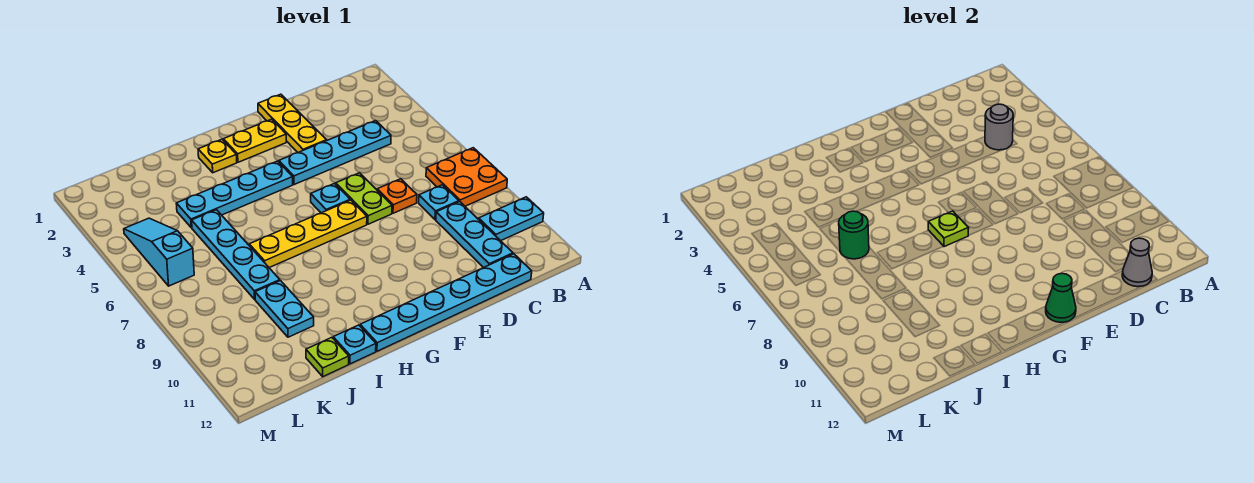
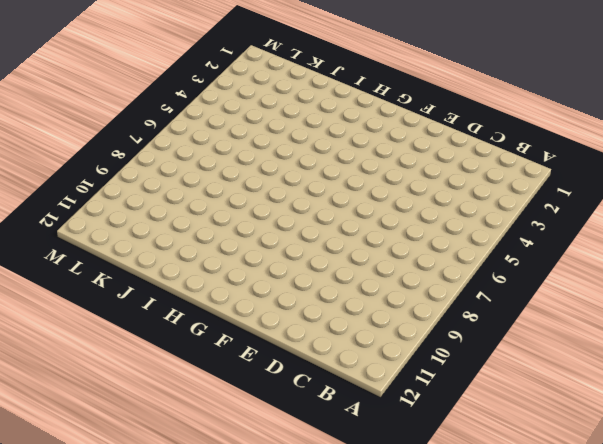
none -> orange 2x2 plate [426,148,507,206]
none -> cyan 1x2 plate [479,197,544,241]
none -> cyan 1x4 plate [279,121,391,185]

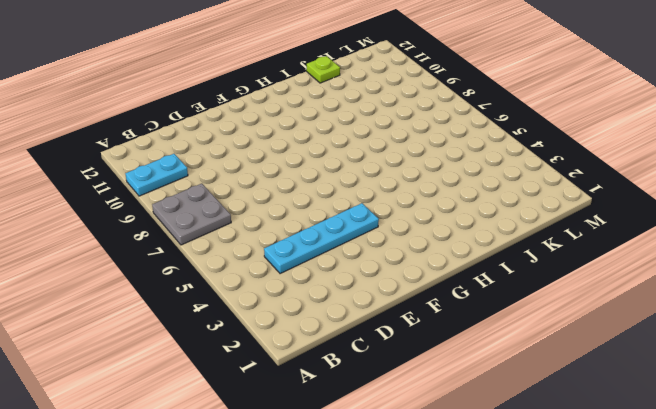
grey 2x2 plate [152,184,231,245] -> orange 2x2 plate [426,148,507,206]
none -> cyan 1x1 plate [419,185,459,219]
none -> cyan 1x3 plate [436,202,513,268]
none -> cyan 1x6 plate [360,254,532,351]

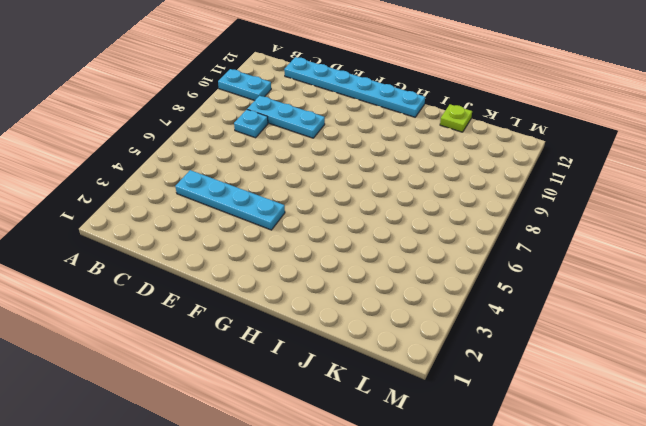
cyan 1x3 plate [247,96,325,138] -> cyan 1x3 plate turned to [436,202,513,268]
none -> orange 2x2 plate [426,148,507,206]
none -> orange 1x1 plate [377,179,417,213]
none -> yellow 1x3 plate [258,94,327,152]

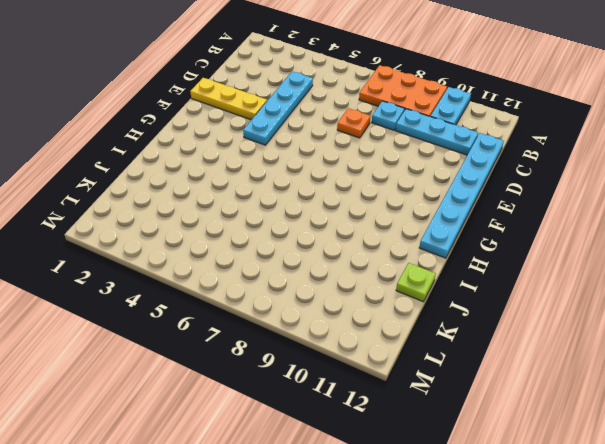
orange 2x3 plate [359,65,447,116] -> orange 2x2 plate [426,148,507,206]
none -> lime 1x2 plate [336,173,392,224]
none -> yellow 1x2 plate [223,119,286,162]
none -> cyan 1x1 plate [311,184,350,213]

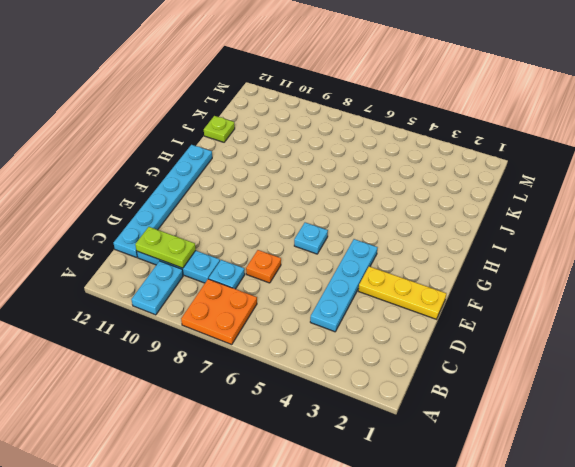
lime 1x2 plate [135,227,196,268] -> lime 1x2 plate moved to [336,173,392,224]
none -> yellow 1x2 plate [223,119,286,162]
none -> yellow 1x4 plate [249,200,367,268]
none -> cyan 1x4 plate [176,161,293,228]

